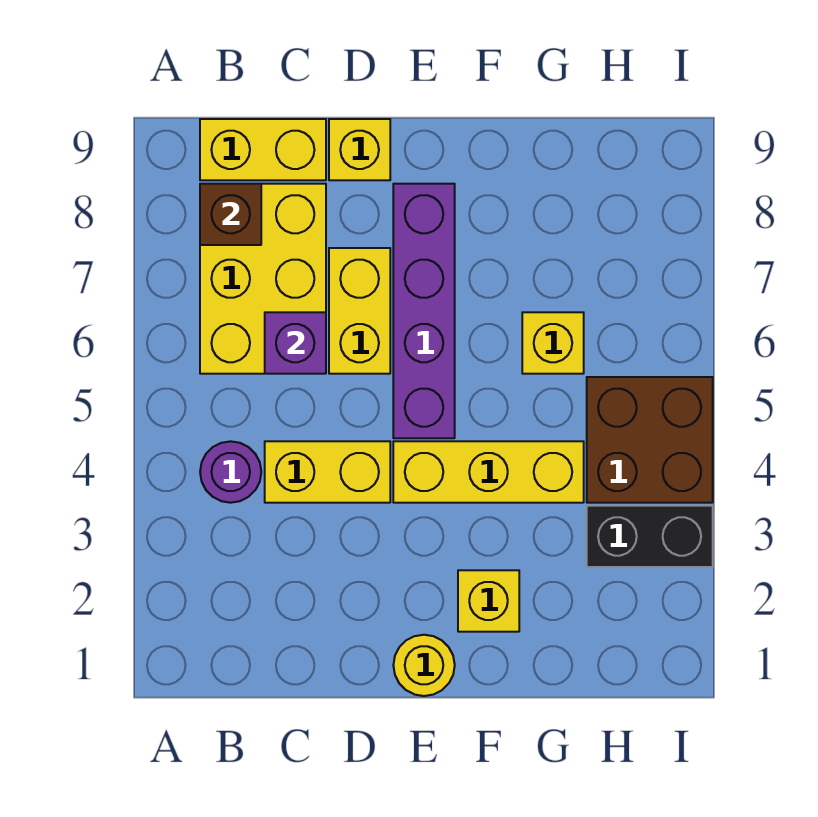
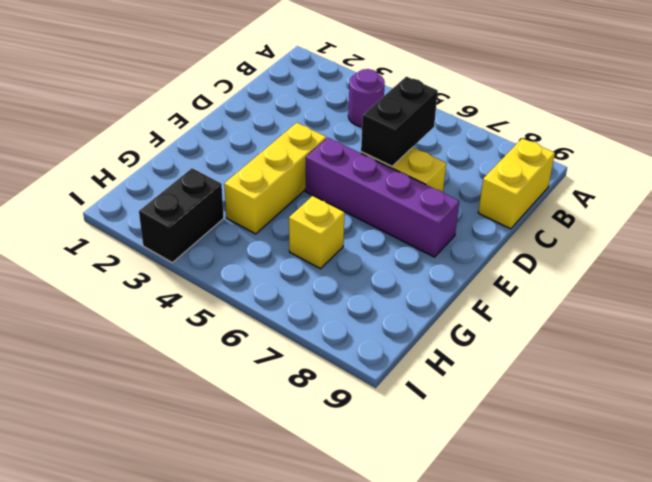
black 1x2 brick [361,77,438,166] -> purple 1x1 brick [265,312,326,374]
none -> yellow 2x3 brick [200,184,326,374]
none -> yellow 1x2 brick [265,441,390,503]
none -> yellow 1x1 brick [329,119,390,180]

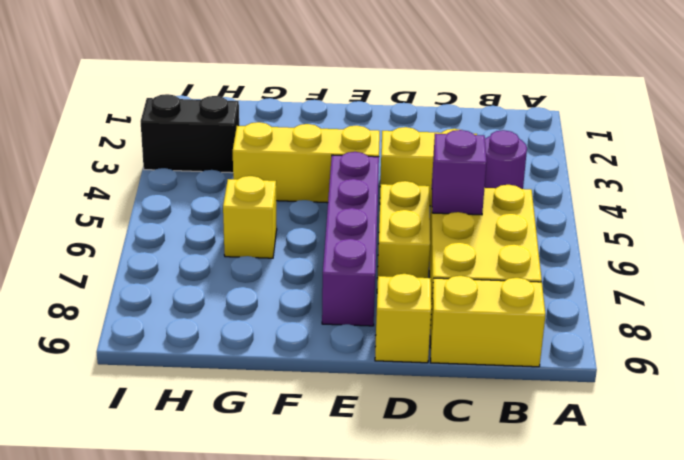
none -> yellow 1x1 round brick [393,635,455,696]
none -> yellow 1x1 brick [458,570,519,632]
none -> brown 2x2 brick [587,377,713,503]

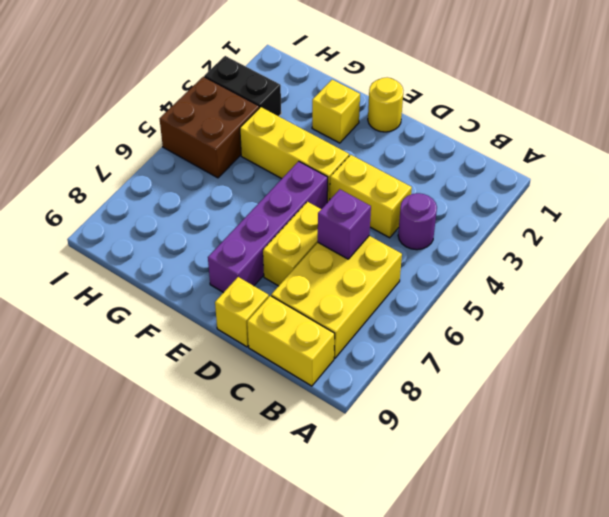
none -> yellow 1x1 brick [522,312,584,374]
none -> brown 1x1 brick [200,184,261,245]

